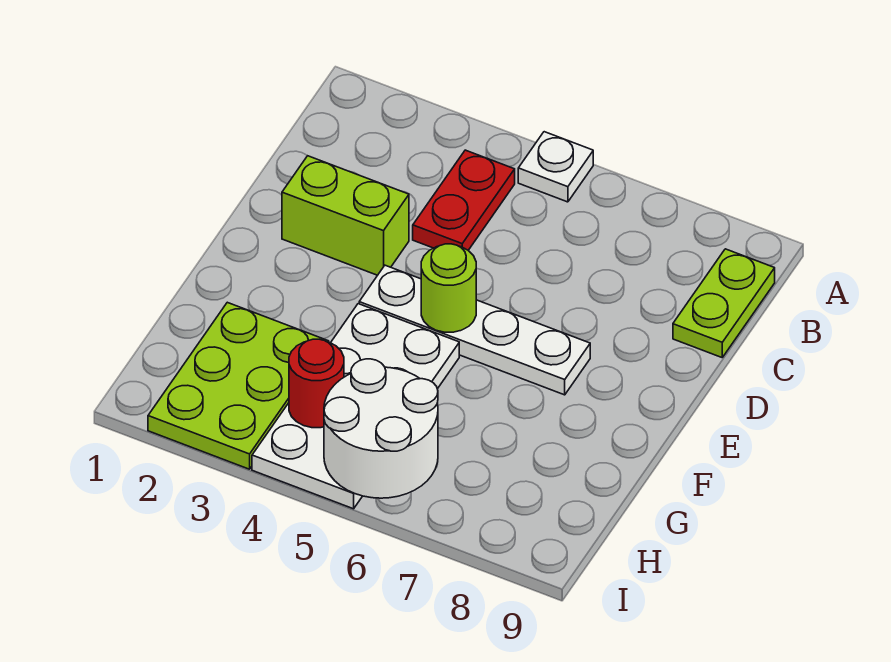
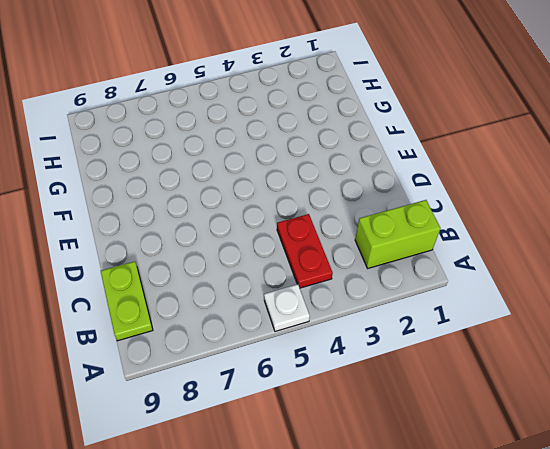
lime 1x2 brick [355,200,440,268] -> lime 1x2 brick moved to [282,156,409,275]
none -> white 1x4 plate [359,265,590,395]
none -> white 2x4 plate [252,304,459,509]

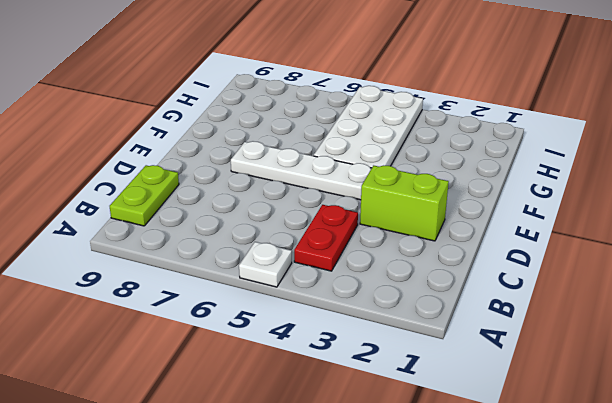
none -> lime 2x3 plate [148,302,329,469]
none -> lime 1x1 round brick [421,244,476,332]

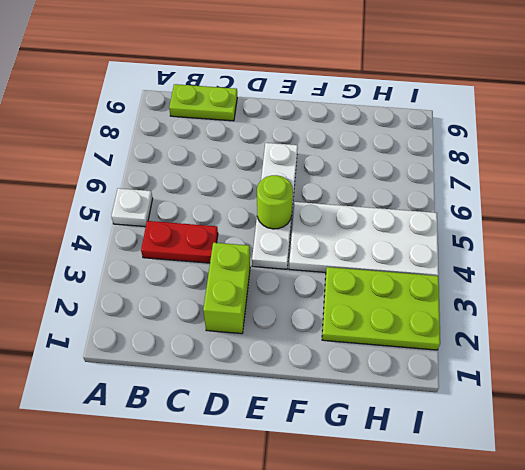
none -> red 1x1 round brick [289,339,344,428]
none -> white 2x2 round brick [324,359,438,498]

